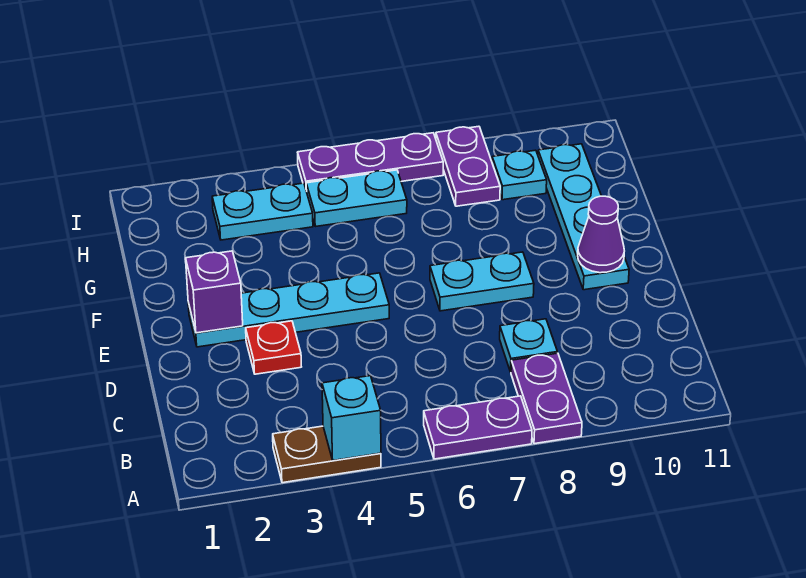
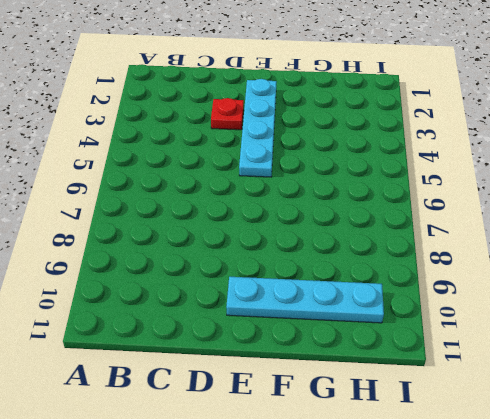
none -> brown 1x2 plate [273,426,381,483]
none -> purple 1x2 plate [424,396,532,459]
none -> purple 1x2 plate [511,353,582,444]

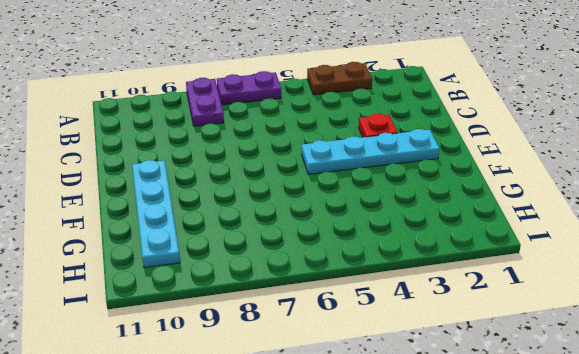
none -> cyan 1x1 plate [500,319,557,372]
none -> cyan 1x2 plate [430,252,534,311]
none -> cyan 1x2 plate [212,183,313,240]

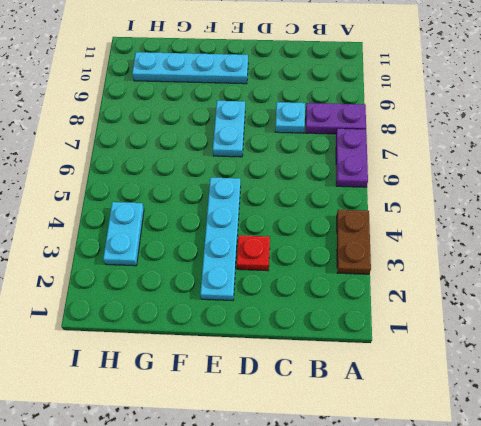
none -> cyan 1x2 plate [306,170,407,227]
none -> purple 1x2 plate [436,126,500,206]
none -> cyan 1x1 plate [492,150,547,200]

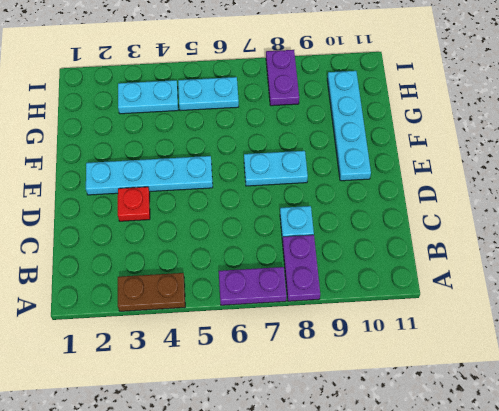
none -> cyan 1x1 plate [492,150,547,200]
none -> purple 1x3 plate [298,133,443,191]
none -> cyan 1x1 brick [322,376,381,461]

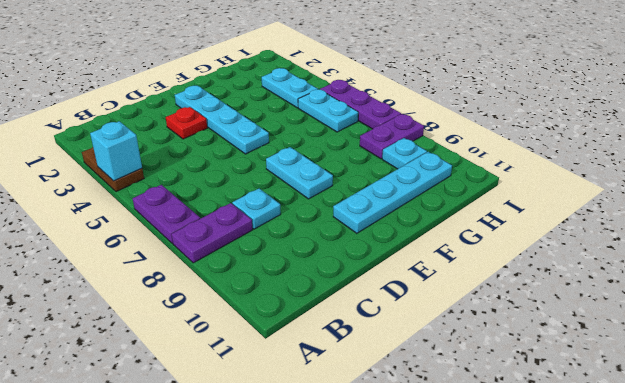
none -> purple 1x1 brick [186,251,243,333]
none -> purple 1x1 cone [578,196,624,273]

